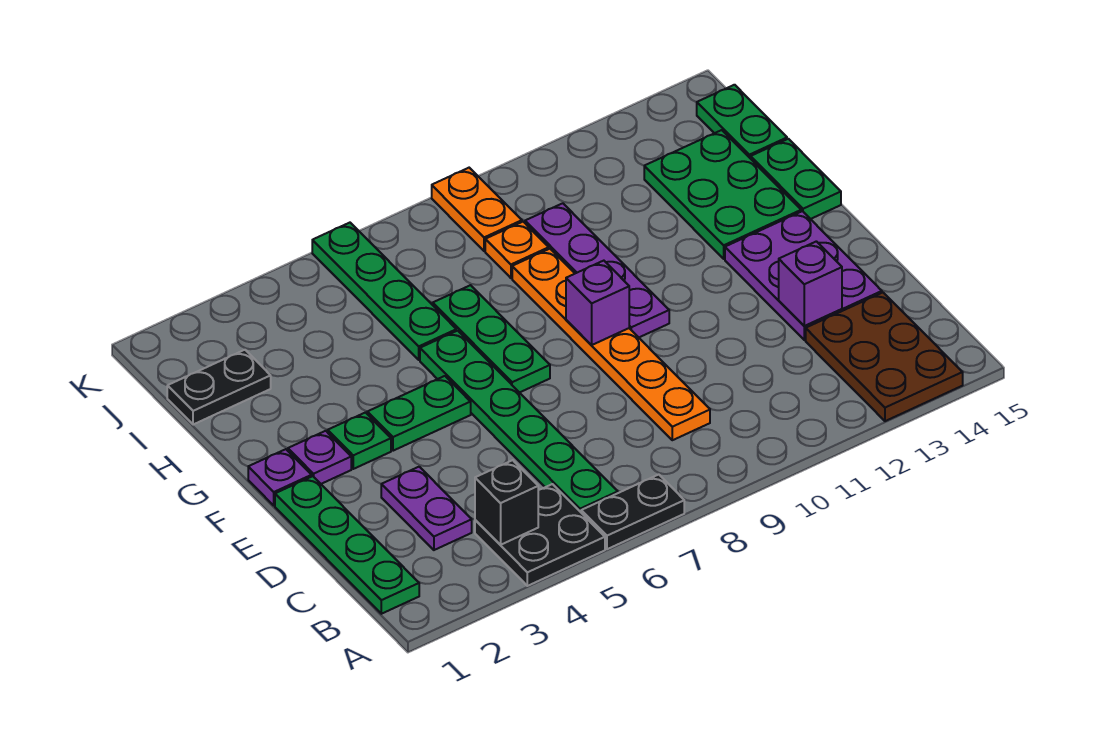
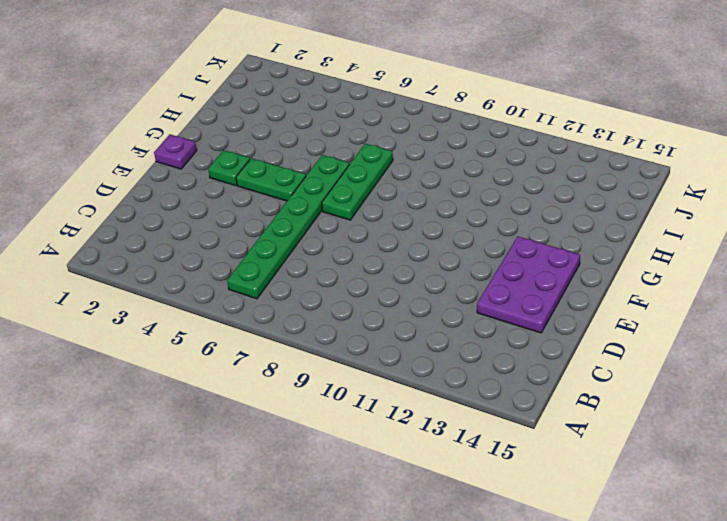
none -> black 2x2 plate [475,484,605,586]
none -> black 1x2 plate [581,475,684,549]
none -> brown 2x3 plate [806,293,963,421]

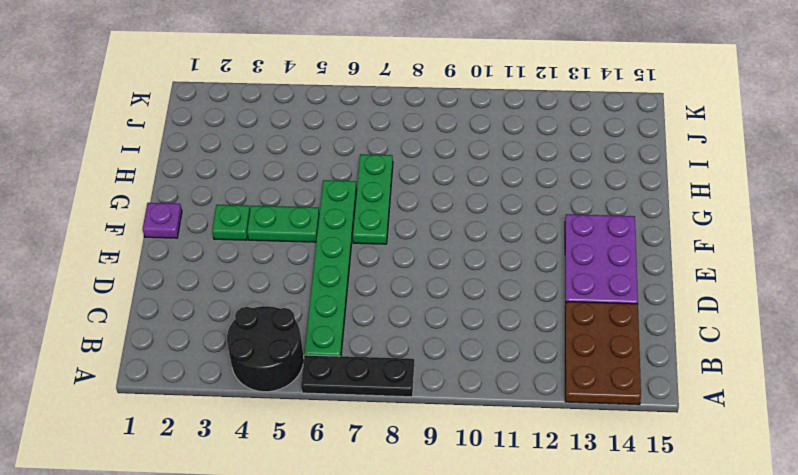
black 2x2 round brick [227,306,304,392] -> black 2x2 plate [475,484,605,586]
black 1x3 plate [301,355,414,397] -> black 1x2 plate [581,475,684,549]
none -> green 1x4 plate [275,476,419,614]
none -> purple 1x2 plate [381,467,472,550]
none -> orange 1x6 plate [512,249,710,440]

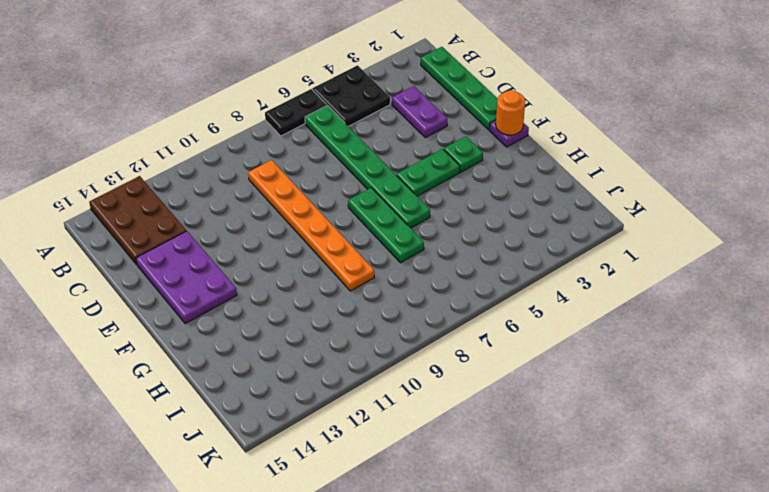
orange 1x1 round brick [496,90,525,135] -> none
none -> purple 1x1 plate [288,431,351,484]
none -> purple 1x4 plate [525,203,669,337]
none -> green 2x3 plate [644,130,801,259]

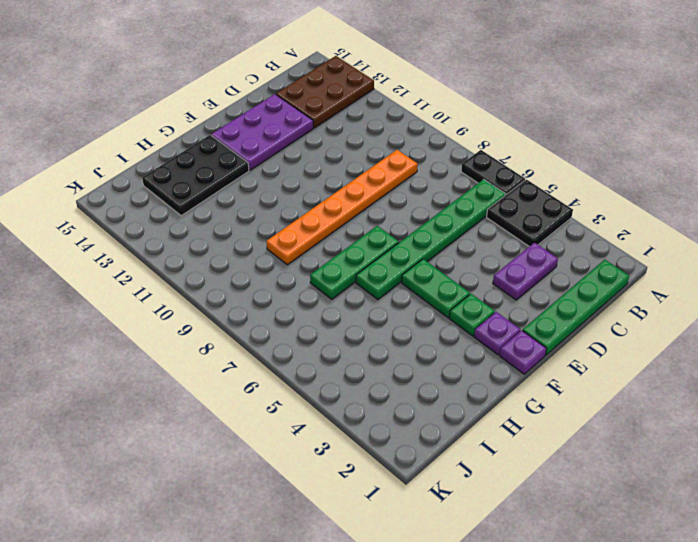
black 2x3 plate [142,135,249,216] -> green 2x3 plate [644,130,801,259]
none -> purple 1x4 plate [525,203,669,337]
none -> green 1x2 plate [751,139,841,219]
none -> green 1x4 plate [312,223,456,360]

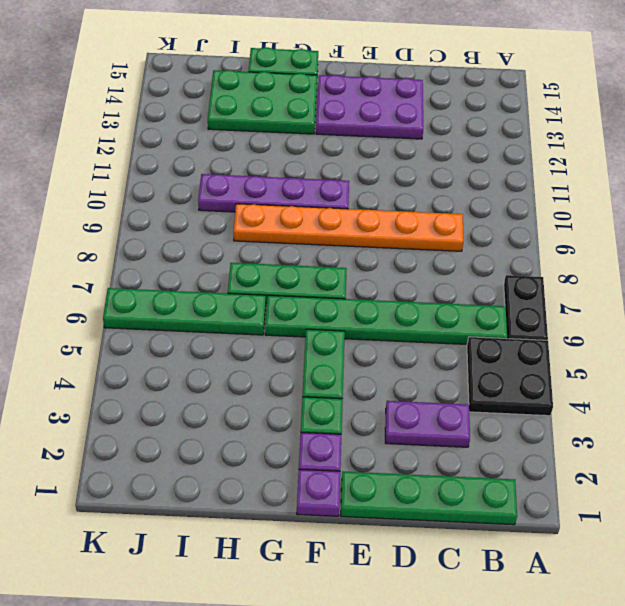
none -> brown 2x3 plate [806,293,963,421]
none -> black 1x2 plate [167,350,271,425]
none -> orange 1x1 plate [485,222,549,278]

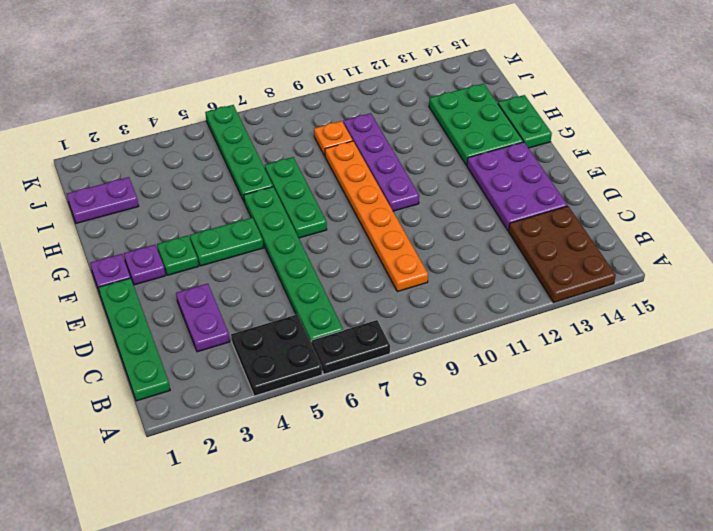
purple 1x2 plate [67,177,139,223] -> black 1x2 plate [167,350,271,425]
none -> green 1x2 plate [697,85,787,159]
none -> orange 1x2 plate [432,168,522,251]
none -> black 1x1 brick [475,460,538,545]

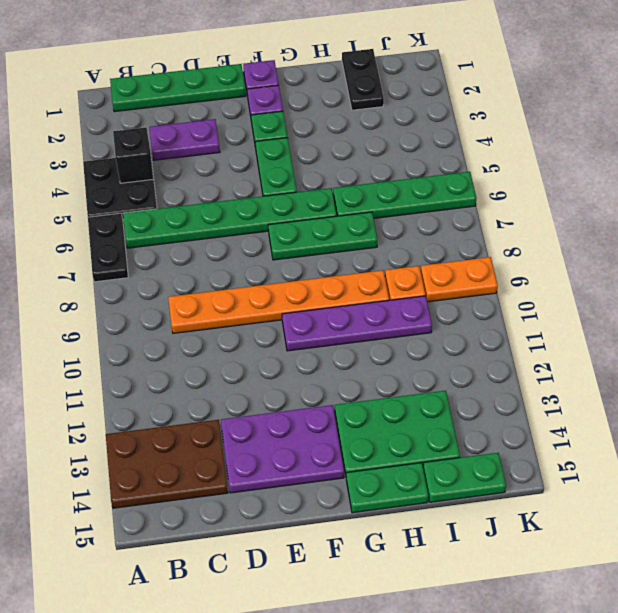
none -> purple 1x1 brick [779,241,842,326]
none -> purple 1x1 brick [566,261,629,345]

